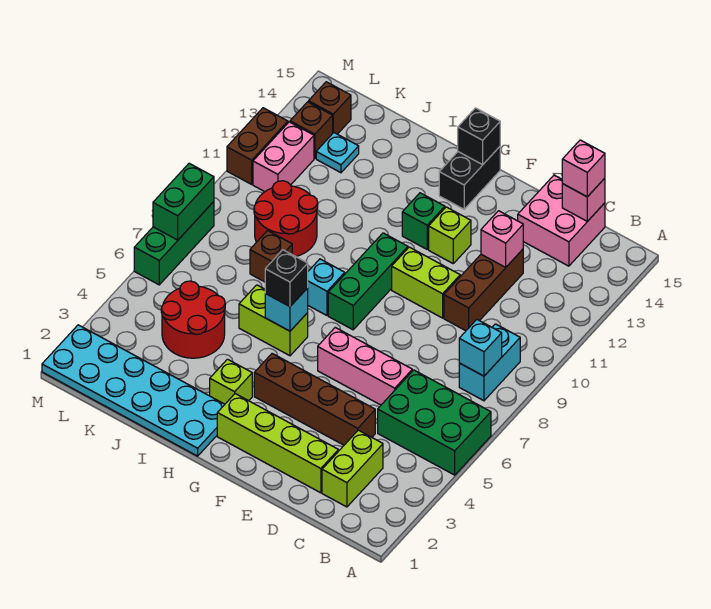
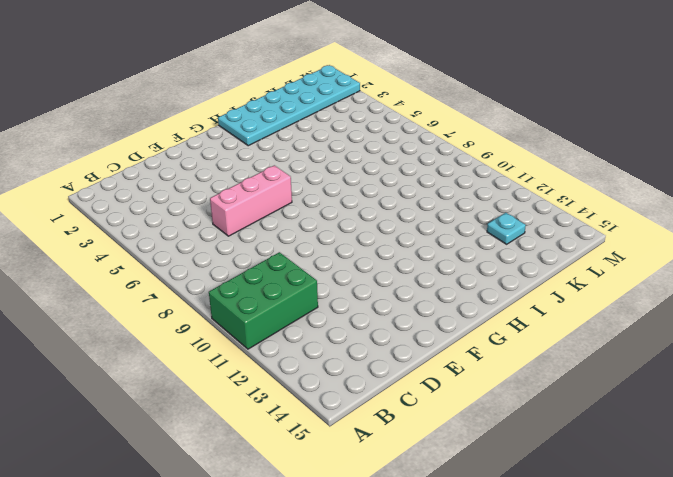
green 2x3 brick [209,252,318,349] -> green 2x3 brick moved to [378,370,491,475]
none -> cyan 1x2 brick [459,324,520,401]
none -> lime 1x2 brick [322,430,383,507]
none -> pink 2x2 brick [518,175,605,266]
none -> lime 1x4 brick [217,394,338,493]

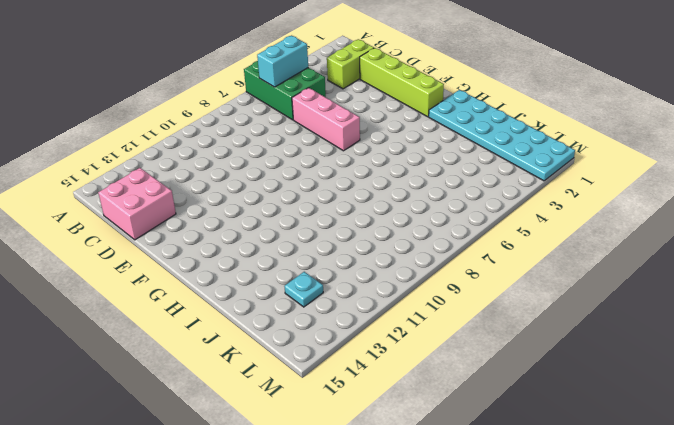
cyan 1x2 brick [257,35,308,87] -> cyan 1x2 brick moved to [459,324,520,401]
none -> brown 1x4 brick [254,354,375,445]
none -> brown 1x3 brick [444,249,523,331]
none -> lime 1x2 brick [392,247,460,318]
none -> lime 1x1 brick [429,207,471,263]

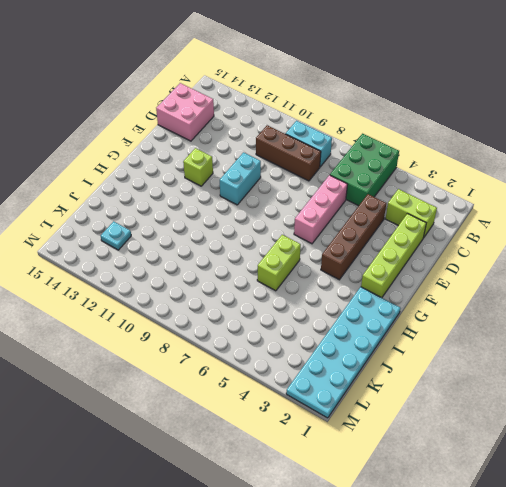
brown 1x3 brick [256,125,321,181] -> brown 1x3 brick moved to [444,249,523,331]
cyan 1x2 brick [220,152,261,205] -> lime 1x2 brick [392,247,460,318]
none -> green 1x3 brick [328,233,408,330]
none -> green 1x1 brick [402,193,445,249]
none -> black 1x2 brick [439,147,500,209]
none -> lime 1x1 brick [210,359,252,404]

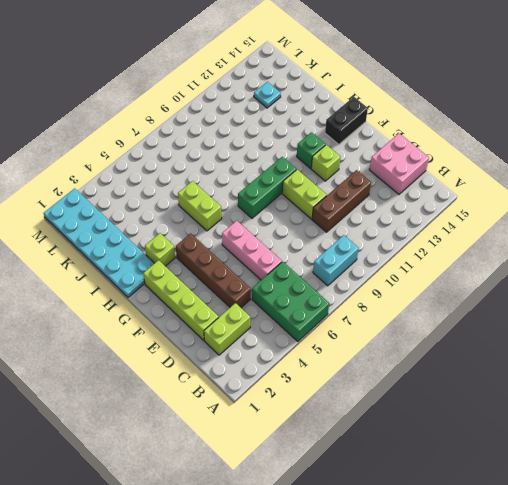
none -> cyan 1x1 brick [308,259,345,315]
none -> red 2x2 round brick [161,281,225,358]
none -> brown 1x1 brick [250,231,292,282]
none -> red 2x2 round brick [254,181,318,256]

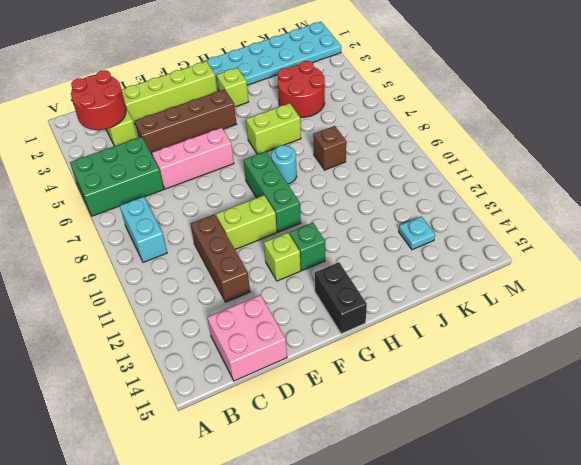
red 2x2 round brick [71,70,126,130] -> red 2x2 round brick moved to [254,181,318,256]
cyan 1x1 round brick [271,145,297,184] -> cyan 1x1 brick [308,259,345,315]
none -> pink 1x2 brick [253,122,314,192]
none -> brown 1x1 brick [290,102,333,159]
none -> brown 1x1 brick [309,82,351,134]
none -> green 1x3 brick [134,202,214,285]

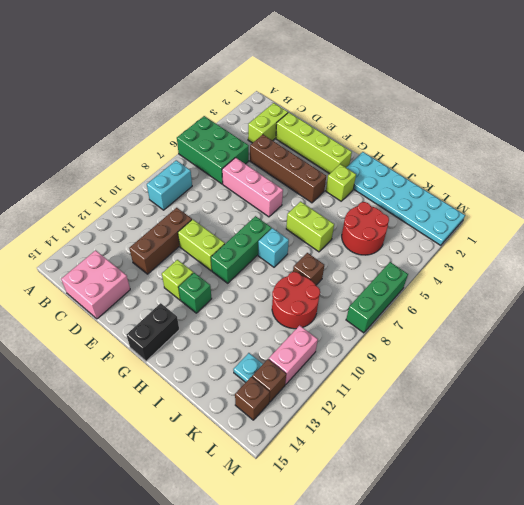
none -> brown 1x2 brick [227,108,288,184]
none -> cyan 1x1 brick [459,320,502,376]
none -> pink 1x1 brick [562,178,605,221]
none -> pink 1x1 brick [481,211,523,267]

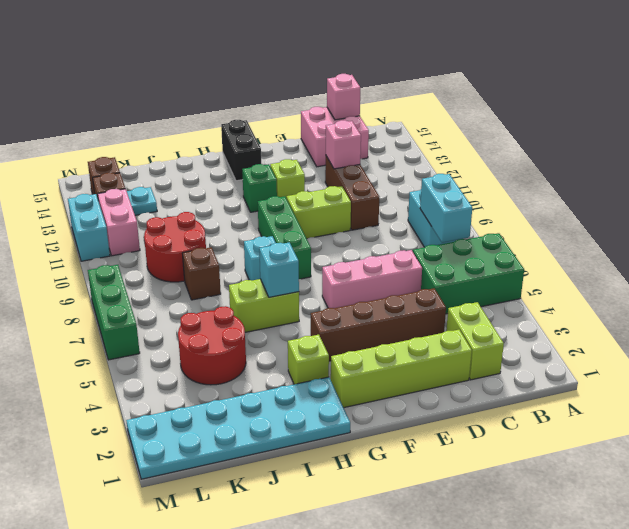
cyan 1x2 brick [420,174,472,243] -> cyan 1x1 brick [459,320,502,376]
cyan 1x2 brick [68,194,110,261] -> brown 1x2 brick [227,108,288,184]
none -> black 1x1 brick [458,108,500,165]
none -> green 1x2 brick [153,163,214,240]
none -> pink 1x1 brick [562,140,605,197]
none -> black 1x1 brick [265,250,308,306]

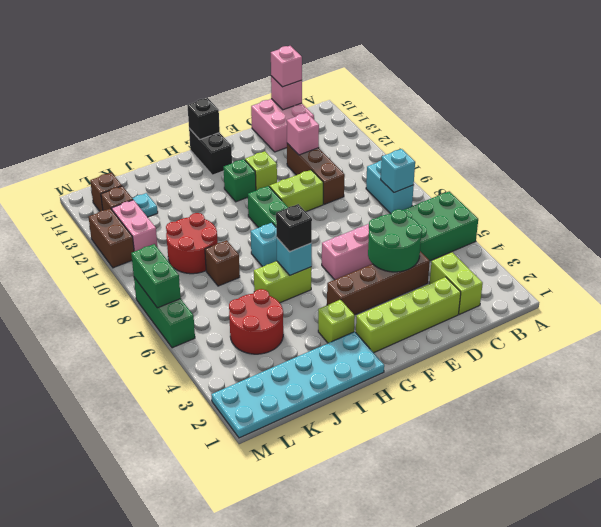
green 2x2 round brick [368,209,422,272] -> none

